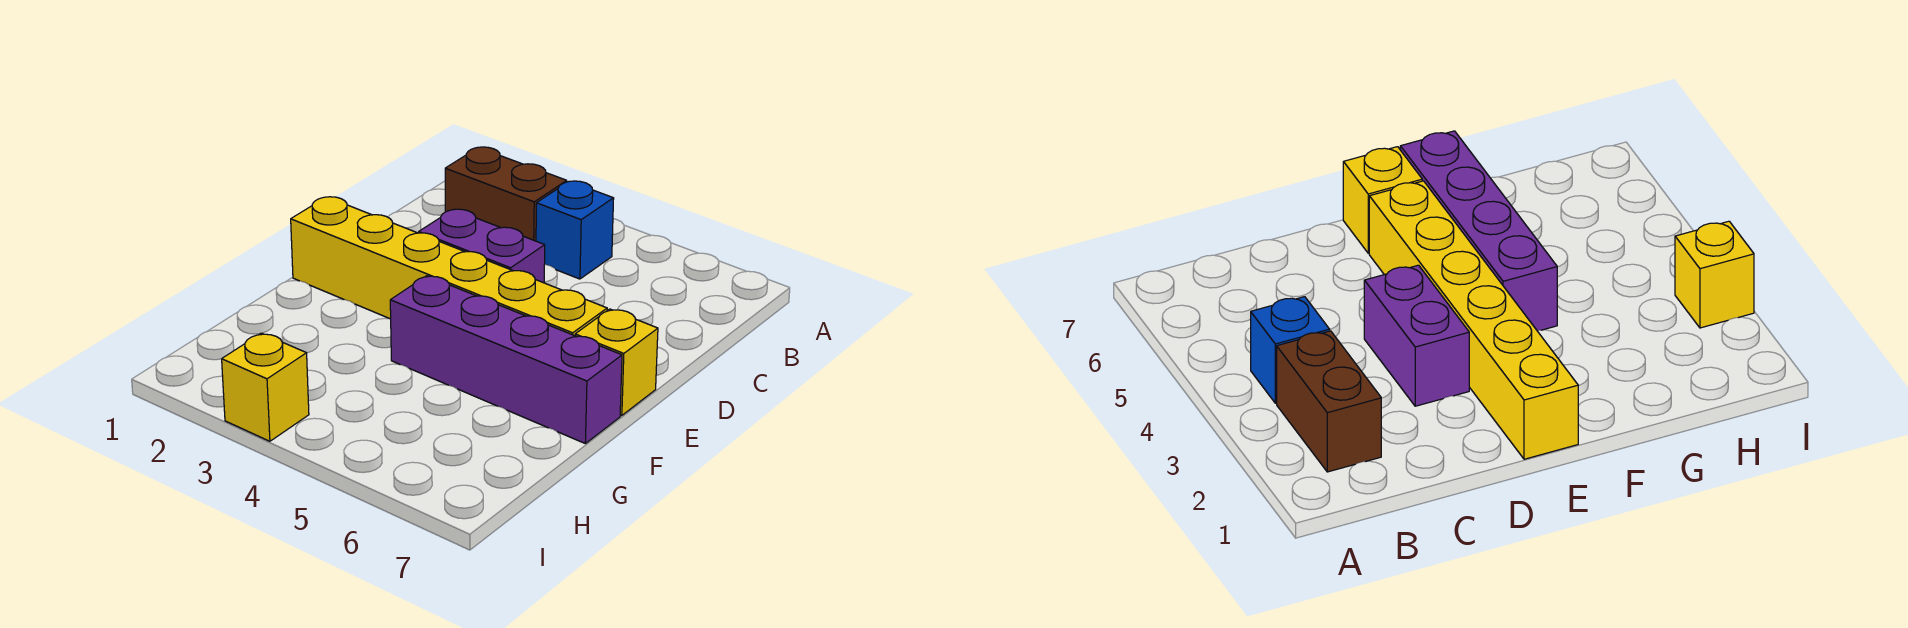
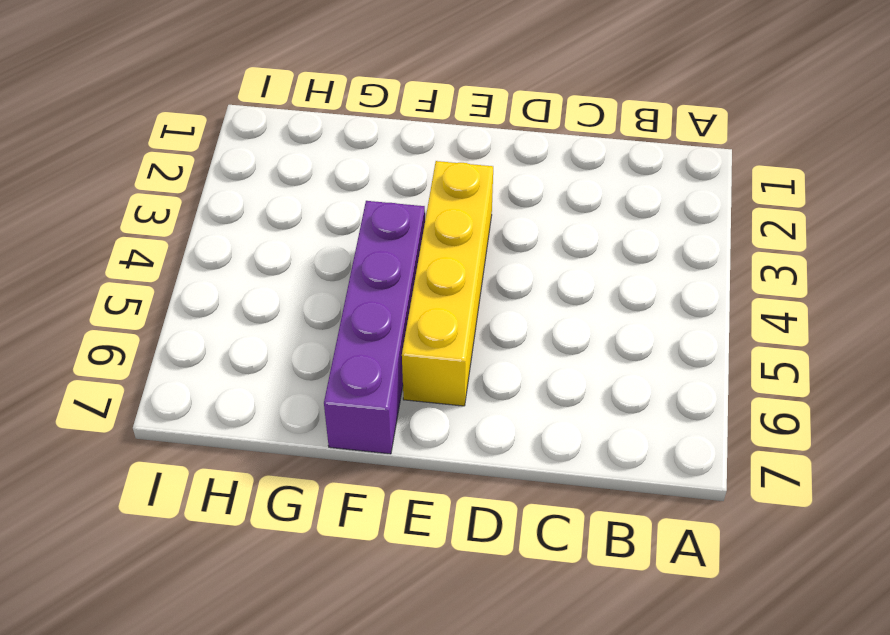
yellow 1x4 brick [402,161,493,406] -> yellow 1x6 brick [291,197,607,336]
none -> brown 1x2 brick [445,147,567,241]
none -> blue 1x1 brick [536,181,614,279]

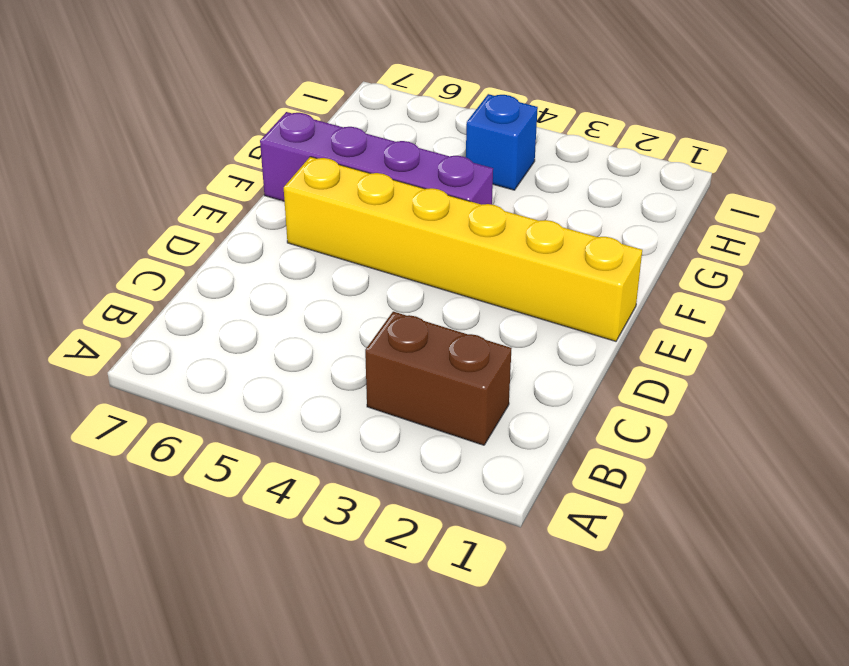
blue 1x1 brick [466,94,538,190] -> blue 1x1 brick moved to [536,181,614,279]
none -> purple 1x2 brick [419,209,545,283]
none -> yellow 1x1 brick [575,309,658,416]

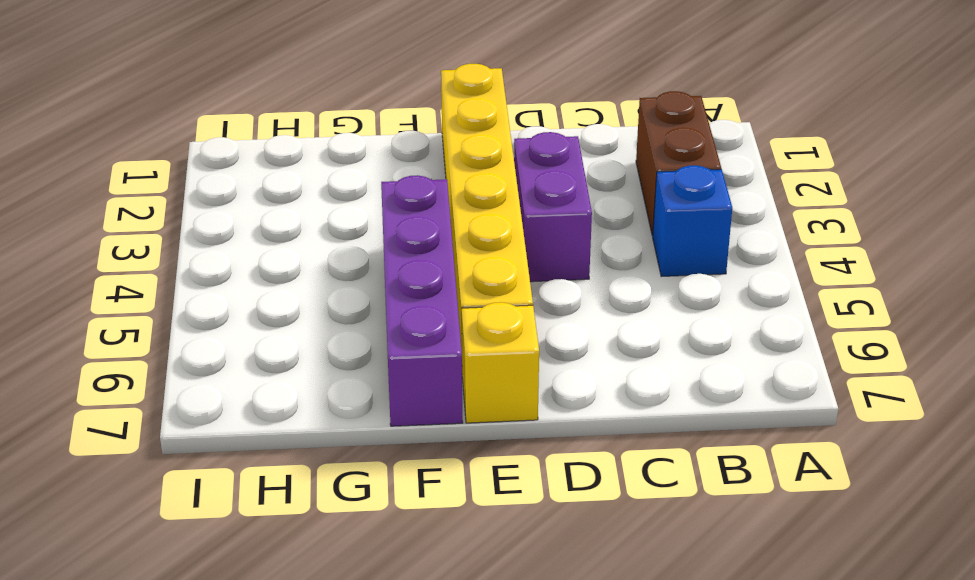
none -> yellow 1x1 brick [222,333,309,441]

